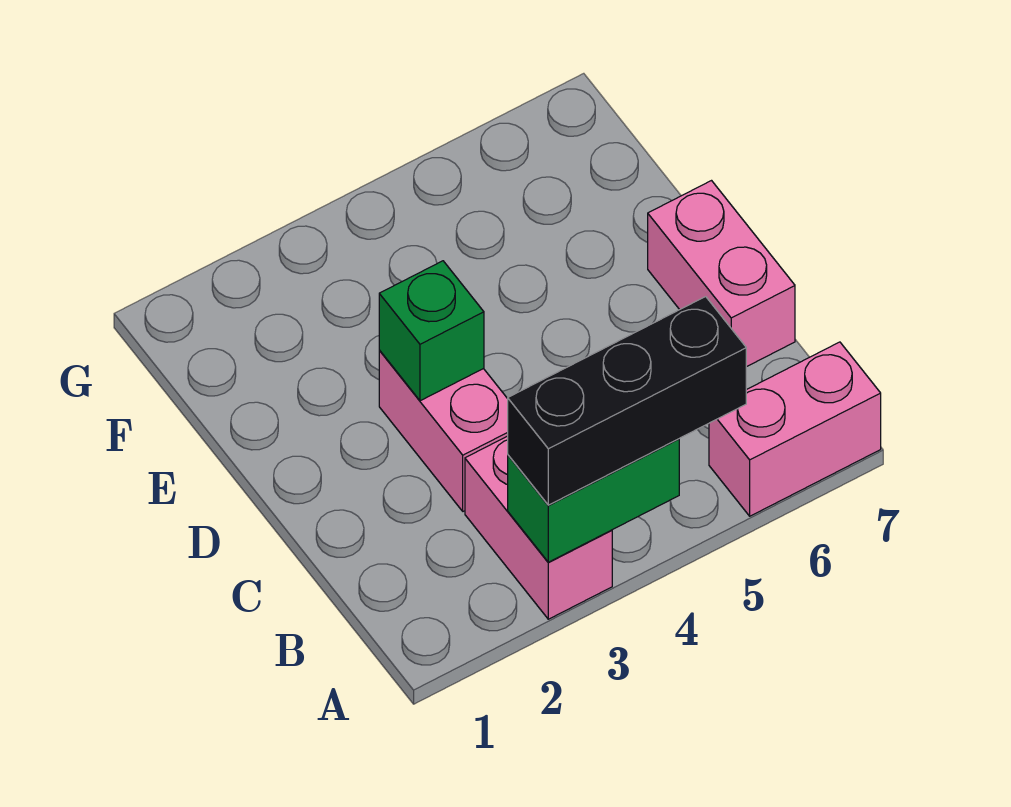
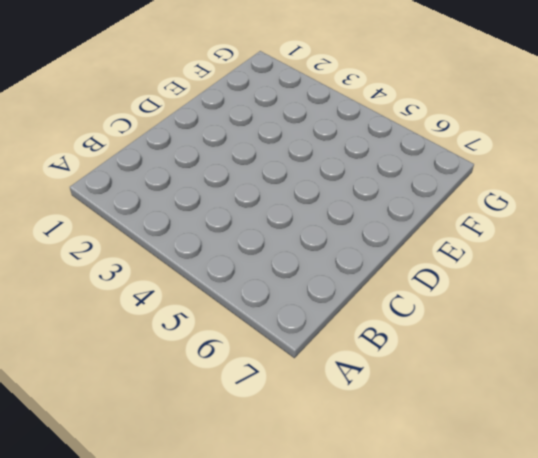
none -> pink 1x2 brick [465,436,612,619]
none -> pink 1x2 brick [709,342,881,516]

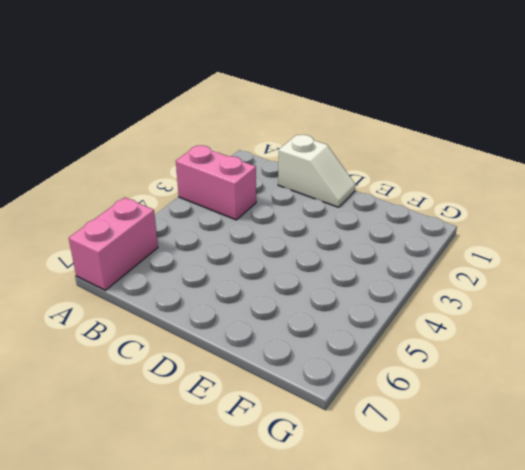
white 1x2 slope [278,135,356,207] -> none
none -> pink 1x2 brick [379,351,508,511]
none -> pink 1x2 brick [648,181,795,367]

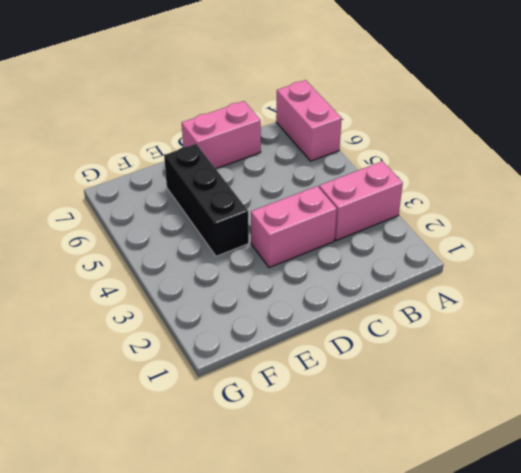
black 1x3 brick [164,144,249,256] -> black 1x3 brick moved to [508,297,746,505]
none -> green 1x2 brick [508,439,679,562]
none -> green 1x1 brick [379,261,484,401]

